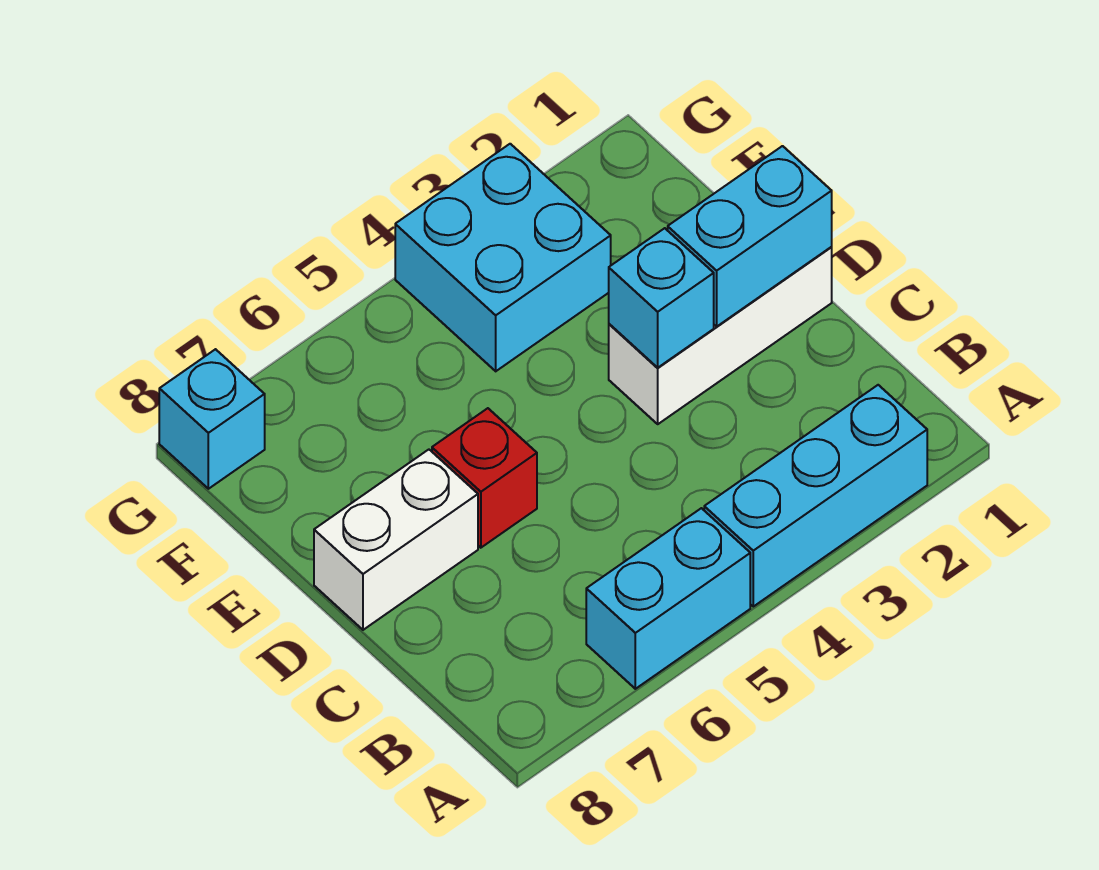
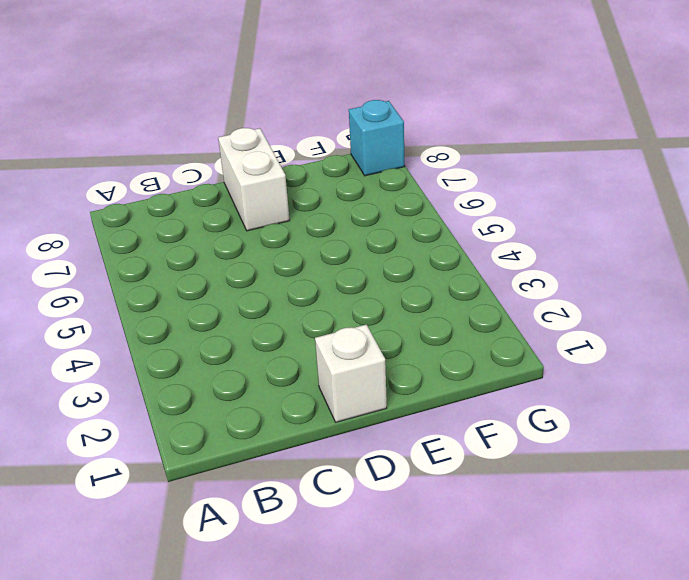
white 1x1 brick [315,325,387,422] -> white 1x3 brick [609,247,832,424]
none -> cyan 1x3 brick [704,385,927,606]
none -> cyan 1x2 brick [586,508,750,689]

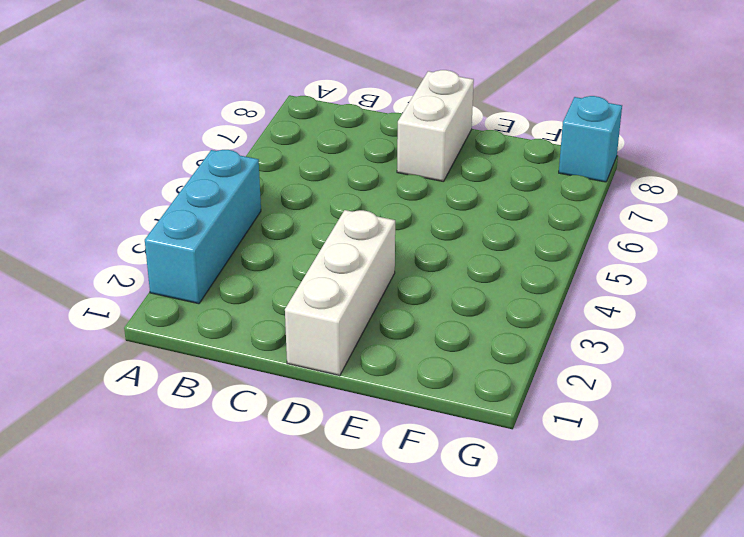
none -> cyan 1x2 brick [586,508,750,689]
none -> red 1x1 brick [432,408,537,548]

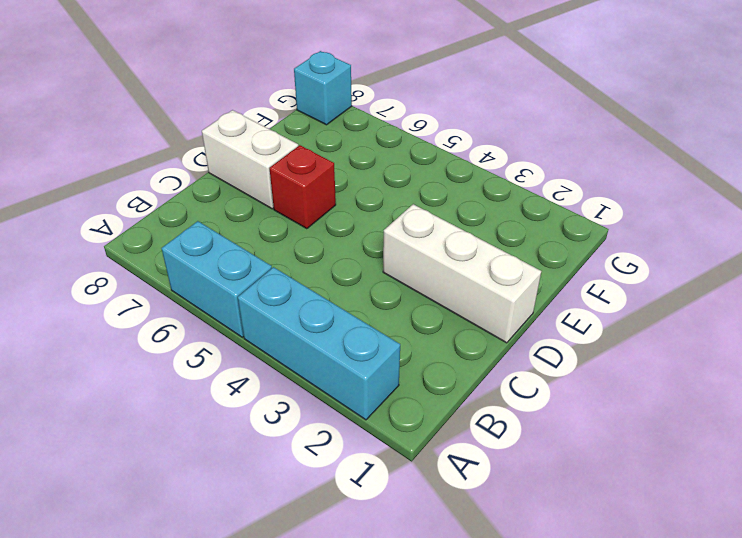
none -> cyan 2x2 brick [395,144,611,371]
none -> cyan 1x2 brick [668,146,832,326]

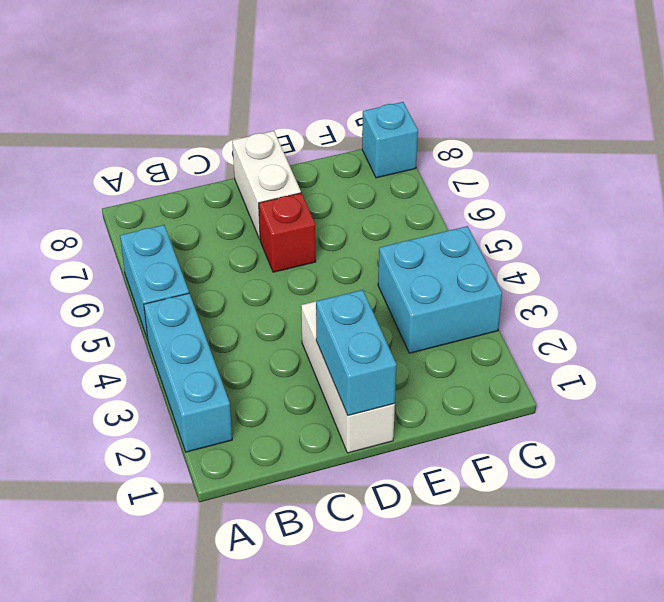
none -> cyan 1x1 brick [609,228,714,368]

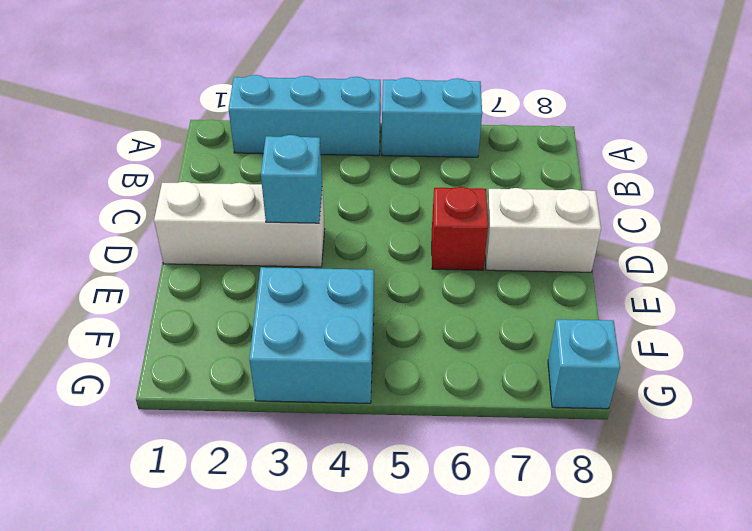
none -> cyan 1x2 brick [668,146,832,326]

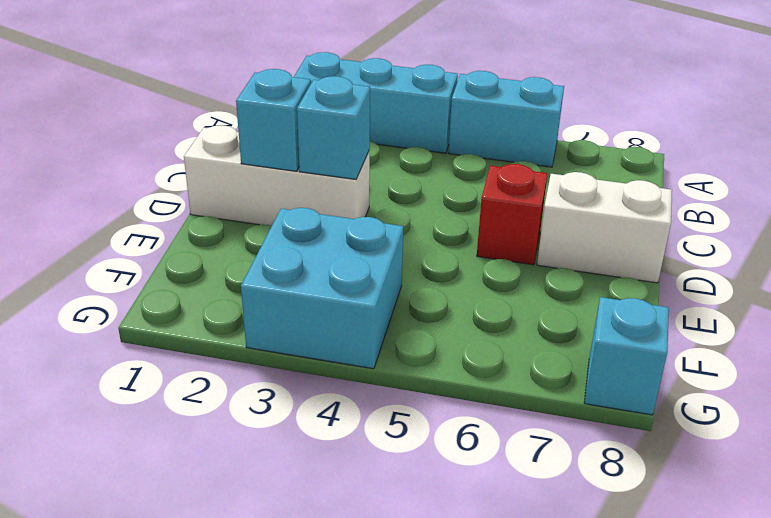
cyan 1x1 brick [236,69,311,171] -> cyan 1x2 brick [668,146,832,326]

